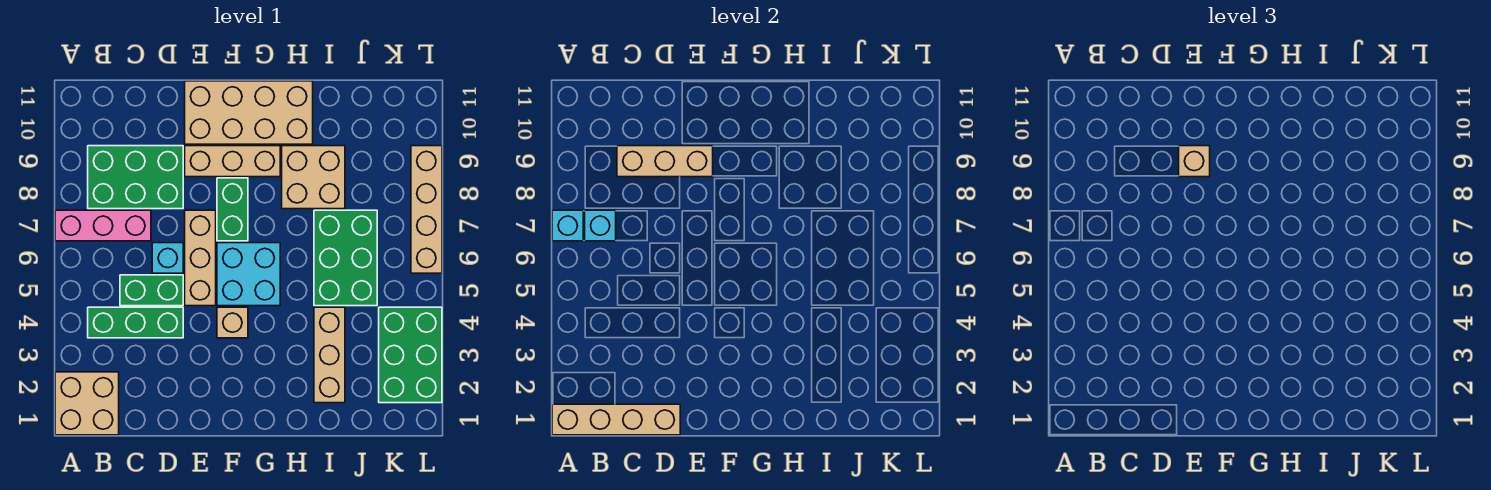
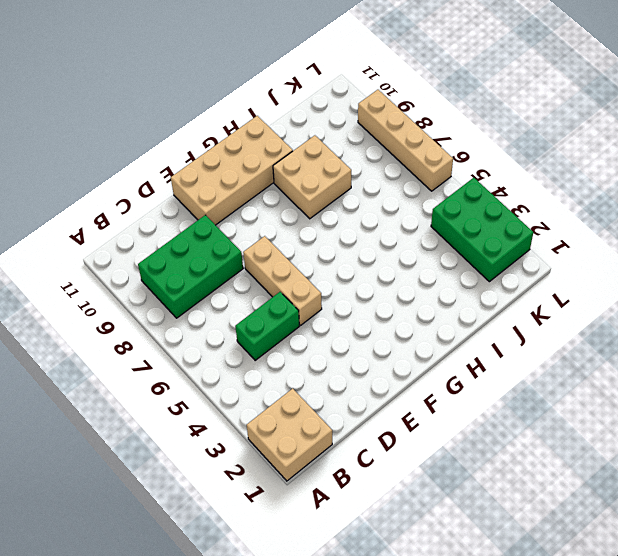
none -> pink 1x3 brick [55,210,151,241]
none -> green 1x3 brick [88,307,183,338]
none -> cyan 1x1 brick [152,243,183,273]

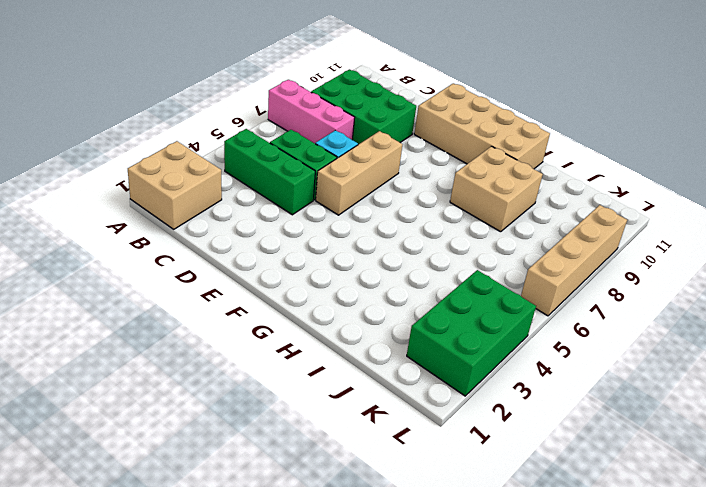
none -> tan 1x3 brick [185,146,280,177]
none -> tan 1x1 brick [217,307,248,338]
none -> cyan 2x2 brick [217,243,280,306]

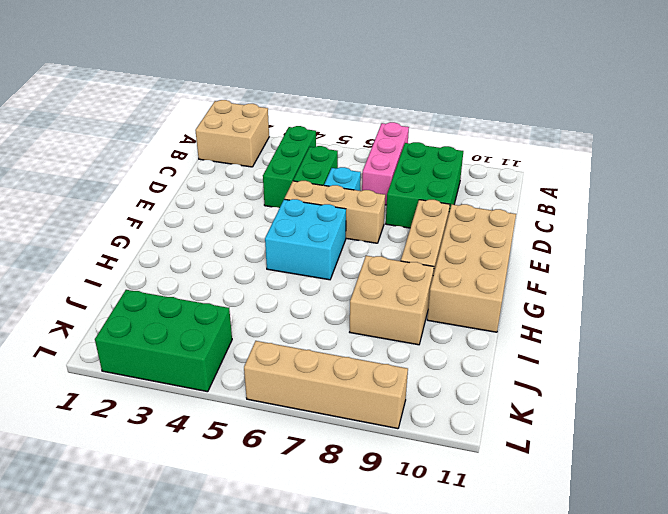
none -> tan 1x1 brick [217,307,248,338]
none -> green 1x2 brick [217,178,248,241]
none -> tan 1x3 brick [314,307,345,403]

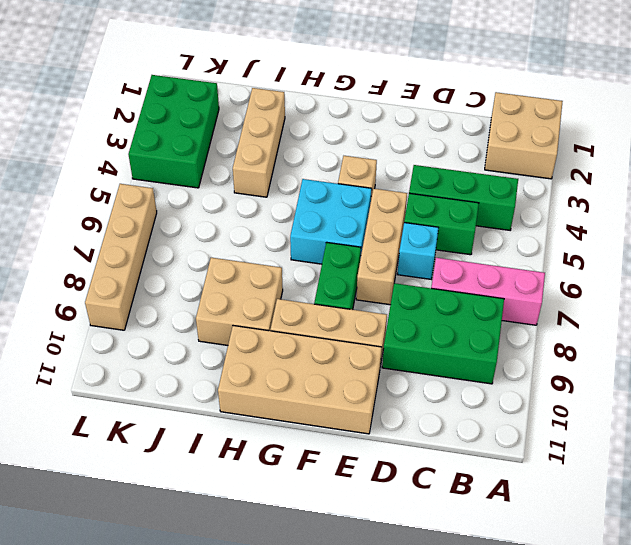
none -> green 2x3 brick [314,210,377,306]
none -> tan 1x4 brick [552,404,680,435]
none -> cyan 1x1 brick [552,210,583,241]

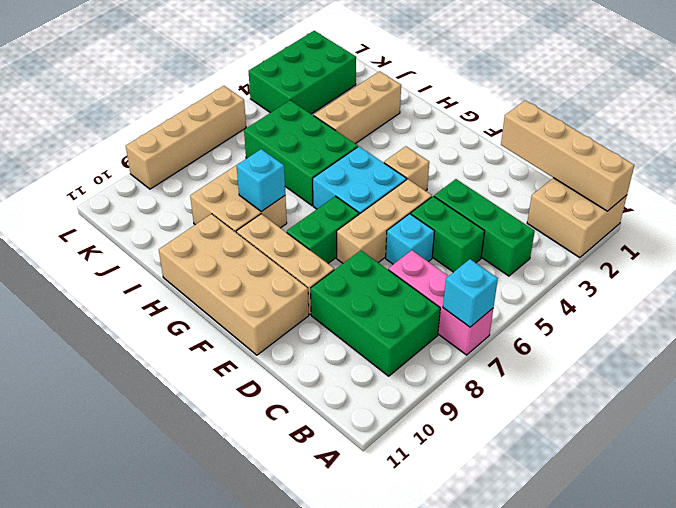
green 2x3 brick [244,100,358,205] -> green 2x3 brick turned to [314,210,377,306]
cyan 1x1 brick [237,149,285,212] -> cyan 1x1 brick moved to [585,210,616,241]
none -> tan 1x3 brick [617,146,713,177]
none -> tan 1x1 brick [1179,146,1210,177]

